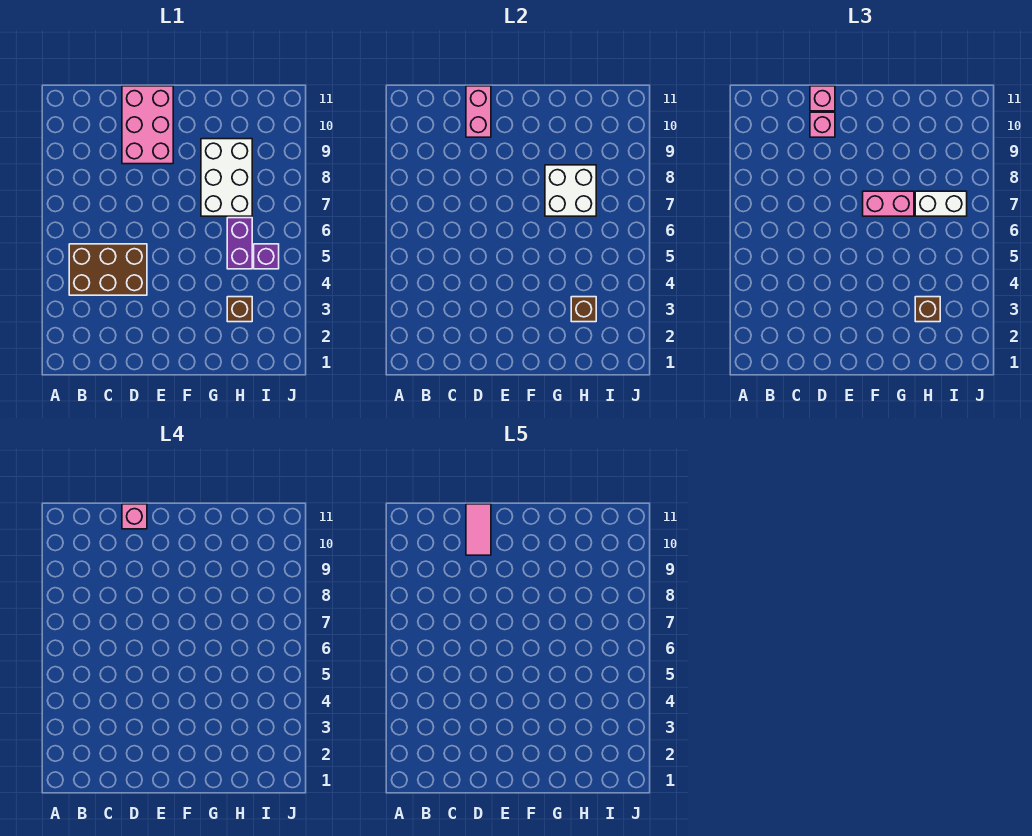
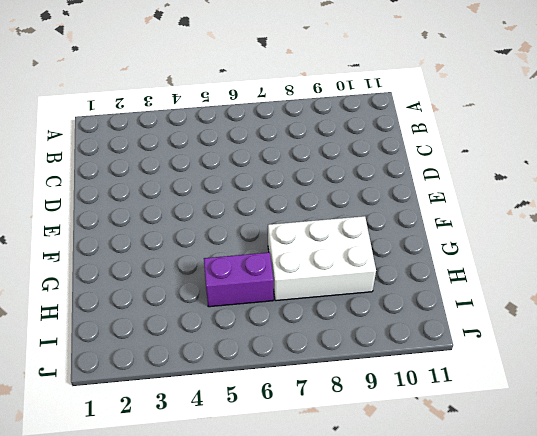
none -> brown 2x3 brick [69,244,147,295]
none -> pink 2x3 brick [122,86,173,164]
none -> brown 1x1 brick [227,297,252,322]

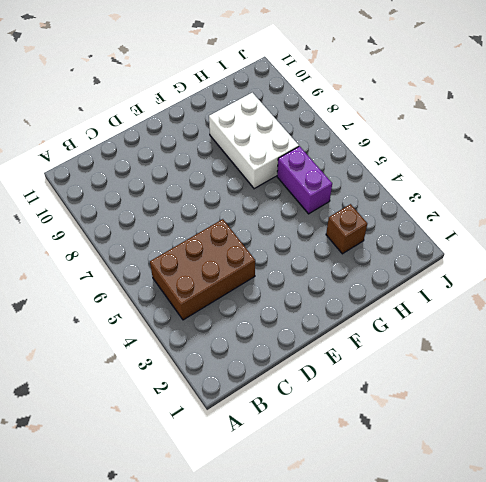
none -> pink 2x3 brick [122,86,173,164]
none -> purple 1x1 brick [254,244,279,269]
none -> pink 1x2 brick [466,86,491,137]

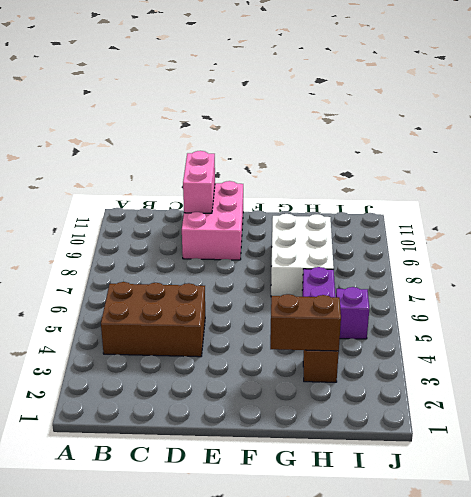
brown 1x2 brick [270,294,341,351] -> brown 1x1 brick [571,297,596,322]
none -> white 2x2 brick [545,165,596,216]
none -> pink 1x1 brick [810,112,835,137]
none -> pink 1x1 brick [810,86,835,111]

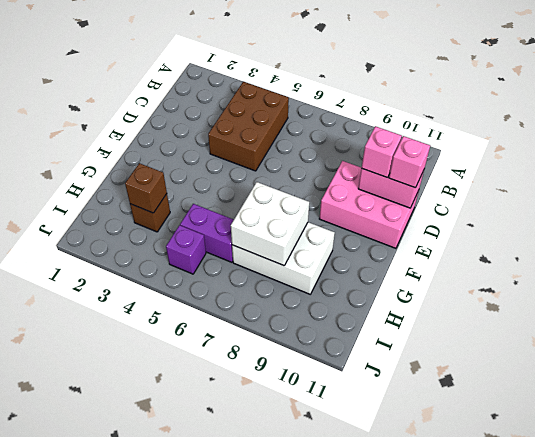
none -> pink 1x2 brick [863,191,914,216]
none -> brown 1x1 brick [915,297,940,322]
none -> white 1x2 brick [915,191,967,216]

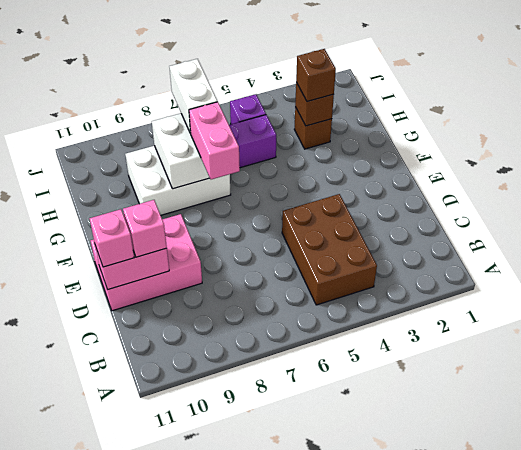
none -> pink 1x1 brick [122,504,147,529]
none -> pink 1x2 tile [466,504,491,555]

